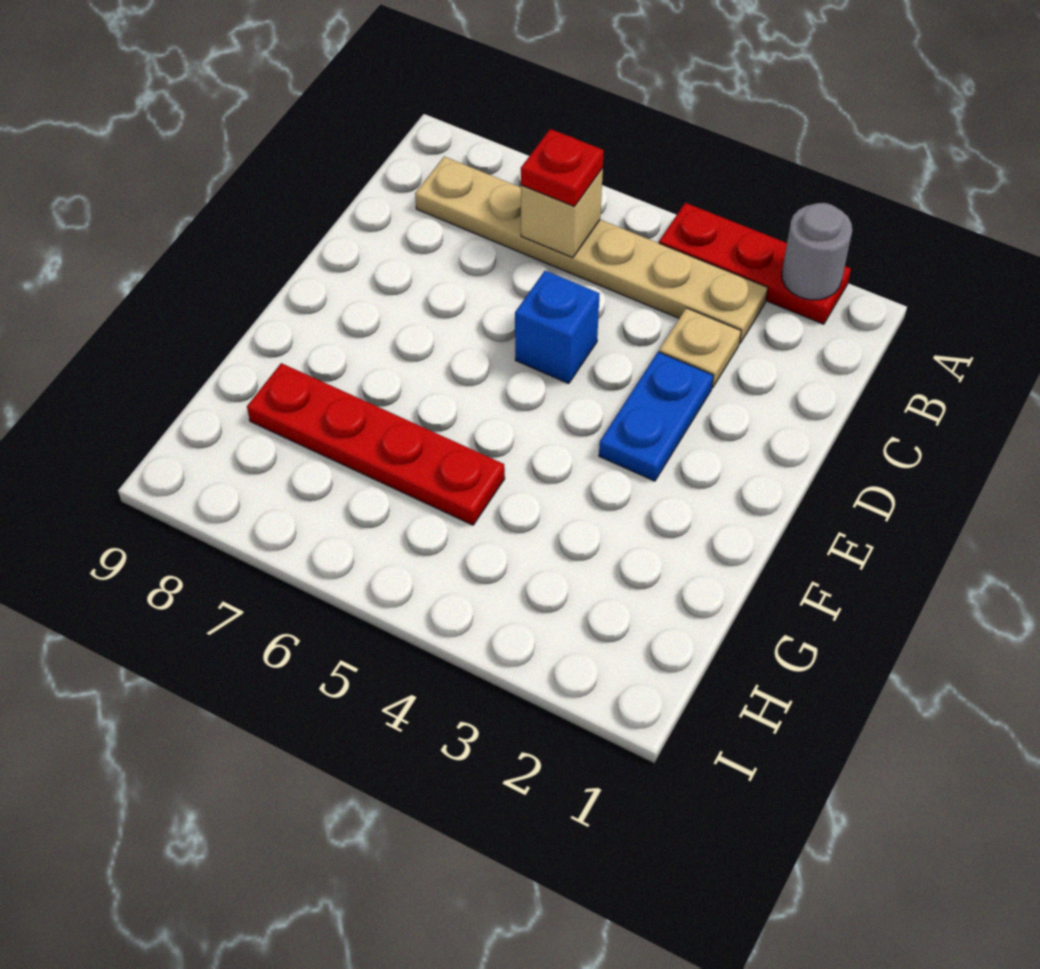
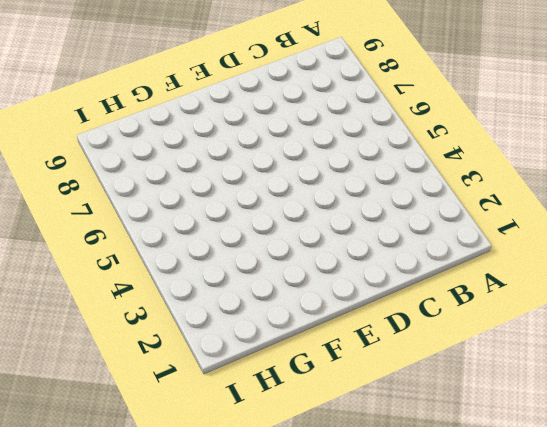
none -> red 1x3 plate [659,203,851,324]
none -> tan 1x6 plate [415,156,768,344]

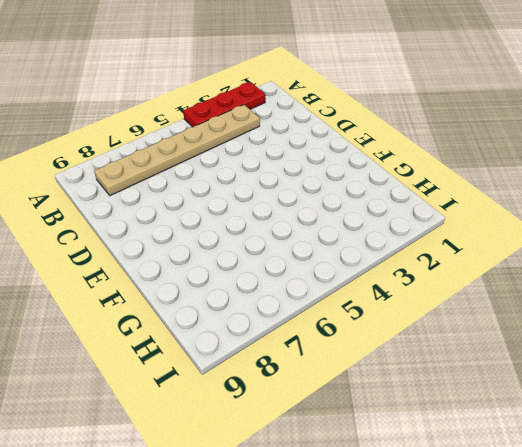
none -> tan 1x1 plate [659,308,741,388]
none -> blue 1x2 plate [599,352,713,481]

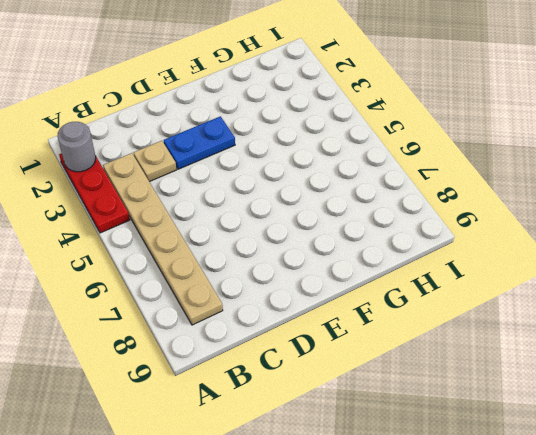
none -> blue 1x1 brick [515,271,600,384]
none -> red 1x4 plate [247,363,505,525]

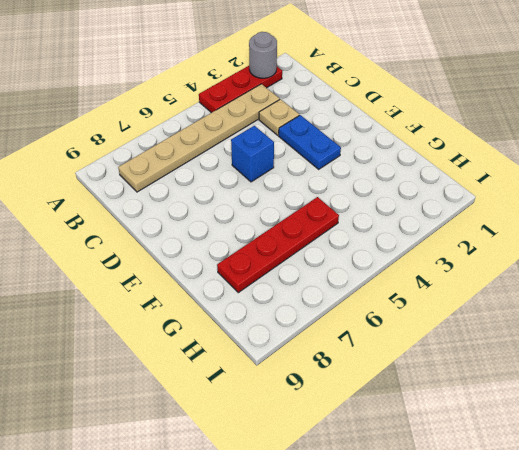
none -> tan 1x1 brick [521,169,603,258]
none -> red 1x1 plate [521,129,604,207]

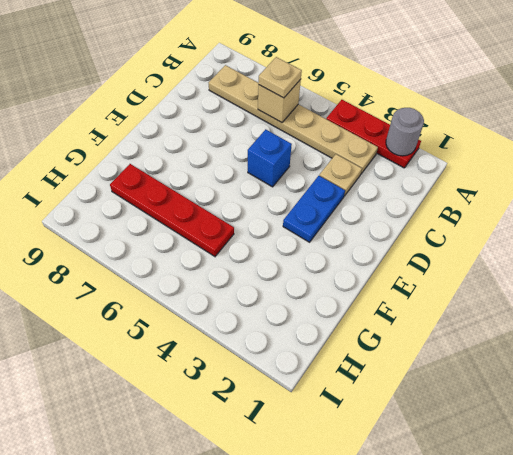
tan 1x1 plate [258,57,302,98] -> red 1x1 plate [521,129,604,207]

